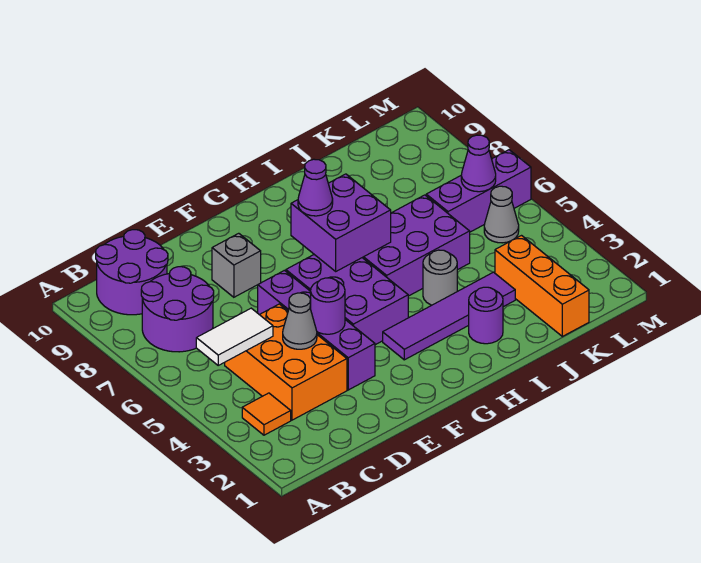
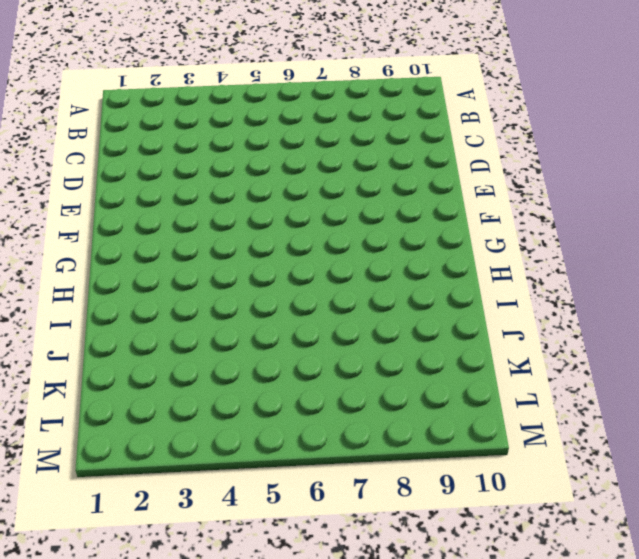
none -> orange 1x1 tile [242,393,291,435]
none -> purple 2x2 round brick [141,267,214,352]
none -> purple 2x2 round brick [96,230,168,315]

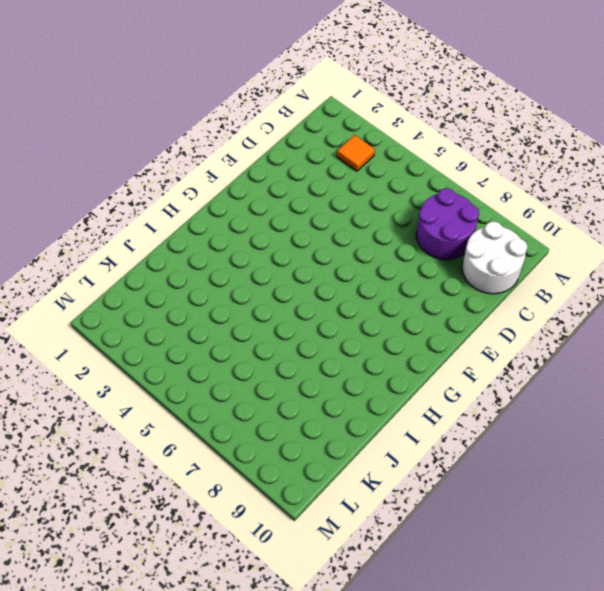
white 2x2 round brick [462,221,527,294] -> purple 2x2 round brick [96,230,168,315]
none -> orange 2x3 brick [225,304,347,420]
none -> purple 1x4 brick [258,270,375,390]
none -> grey 1x1 brick [212,233,261,297]

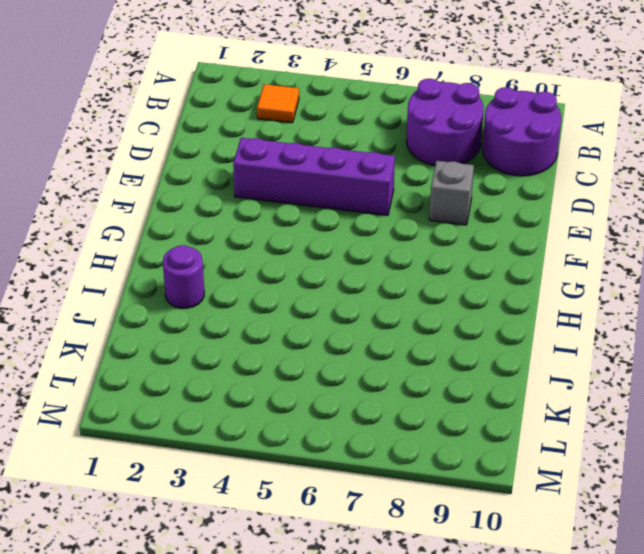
none -> orange 2x3 brick [225,304,347,420]
none -> purple 2x3 brick [286,255,408,345]
none -> purple 1x4 tile [383,272,515,360]

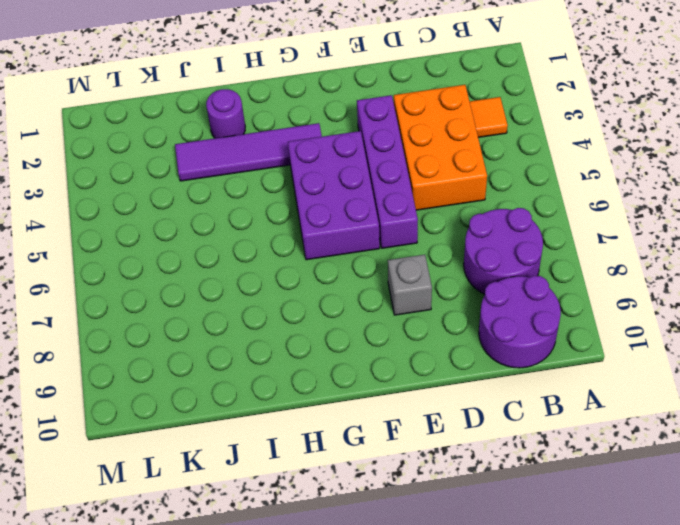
none -> purple 2x3 brick [363,195,470,296]
none -> grey 1x1 round brick [423,250,457,305]
none -> orange 1x3 brick [495,236,589,336]

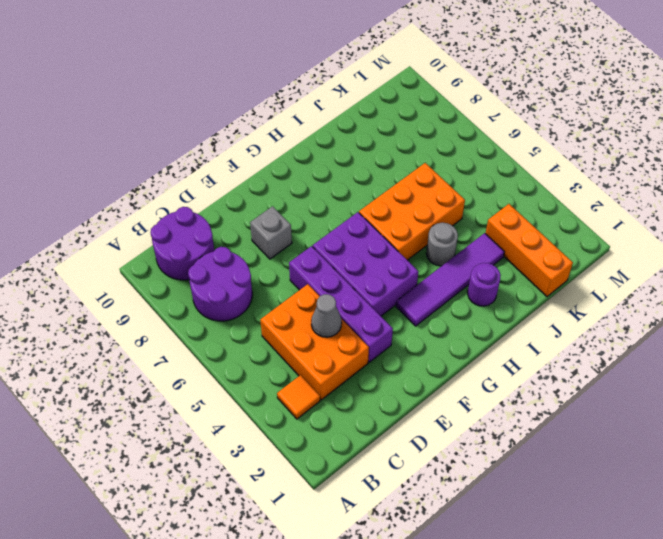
orange 2x3 brick [359,163,465,260] -> purple 2x3 brick [363,195,470,296]
none -> purple 1x3 brick [426,150,531,232]
none -> grey 1x1 cone [484,186,519,243]
none -> white 1x2 tile [196,308,273,365]

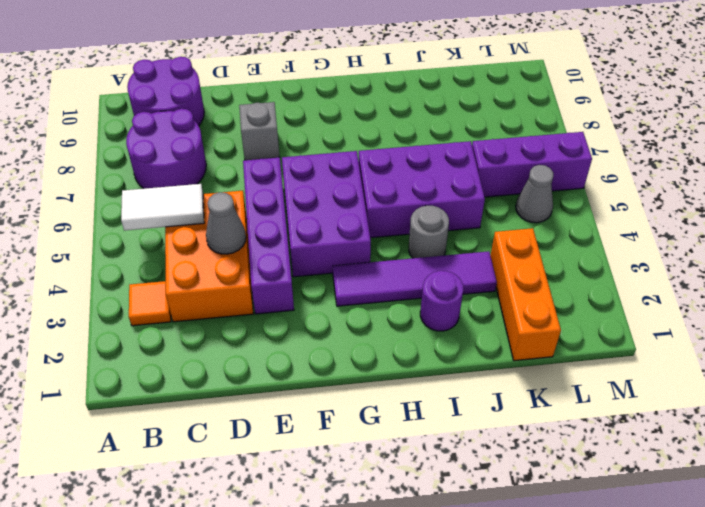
none -> purple 1x1 round brick [311,278,345,334]
none -> purple 2x2 brick [291,174,391,271]
none -> purple 1x1 cone [461,135,496,192]

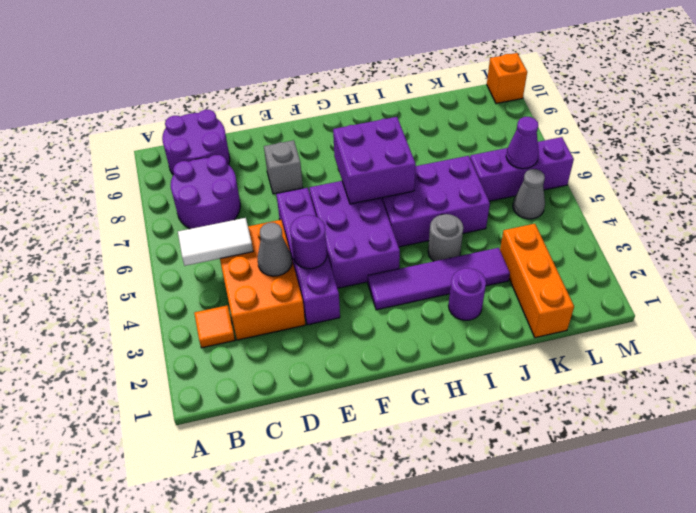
orange 1x1 brick [487,53,527,104] -> none
none -> purple 1x1 cone [298,159,333,216]

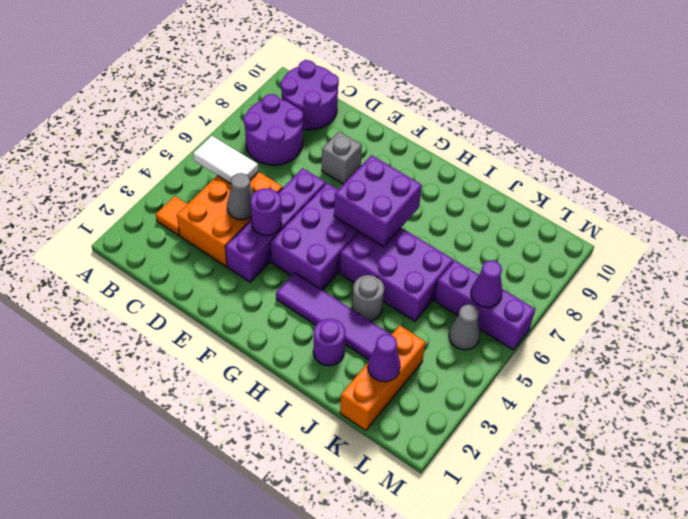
purple 1x1 cone [368,334,401,382] -> purple 1x1 cone moved to [298,159,333,216]

